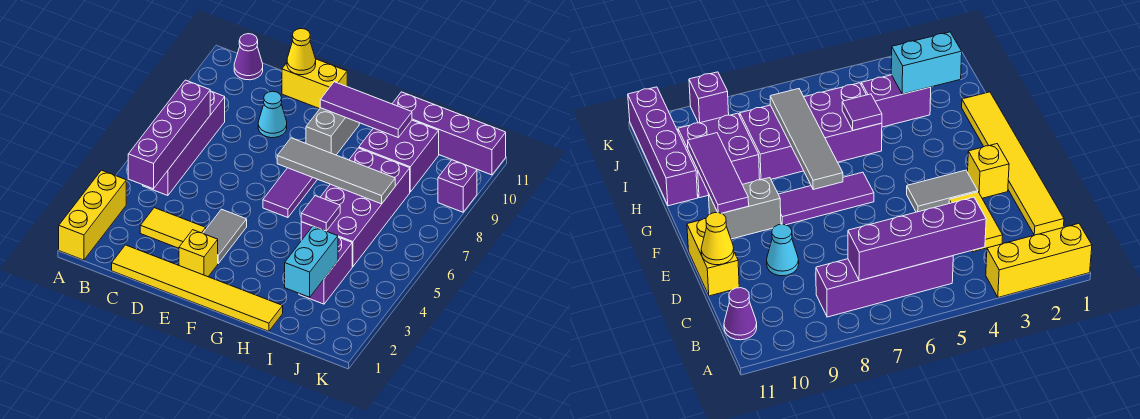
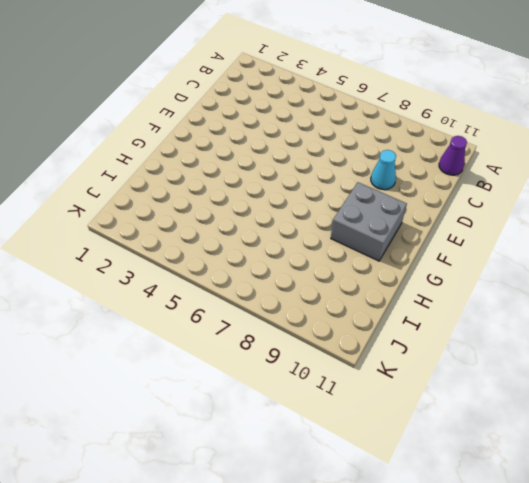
grey 2x2 brick [331,182,407,261] -> grey 1x2 brick [306,108,359,155]
none -> yellow 1x3 brick [59,170,126,260]
none -> purple 1x4 brick [143,91,225,196]
none -> yellow 1x6 tile [112,245,283,331]

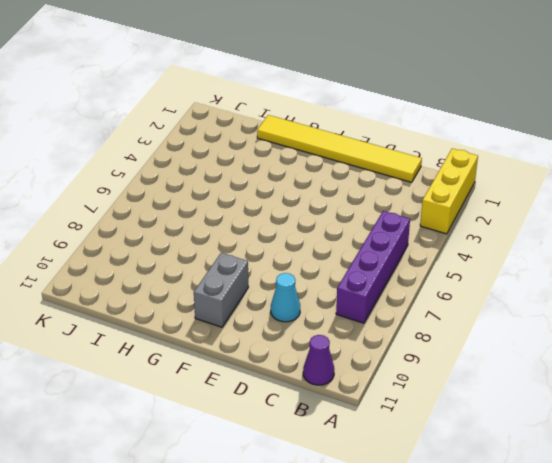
none -> yellow 1x2 tile [140,208,206,248]
none -> yellow 1x2 brick [282,59,347,109]
none -> yellow 1x1 brick [179,230,218,277]

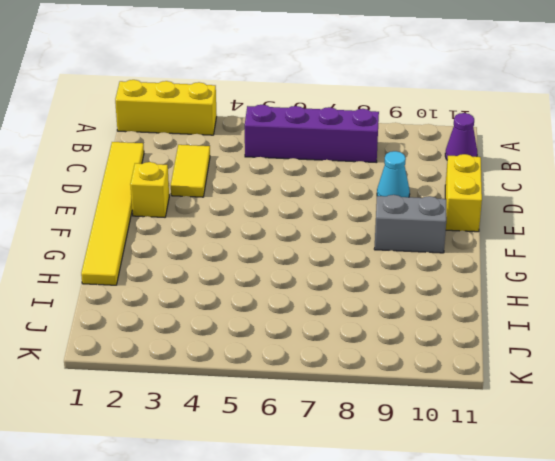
none -> grey 1x2 tile [203,209,247,263]
none -> purple 1x3 tile [263,168,317,218]
none -> purple 2x4 brick [301,148,410,267]

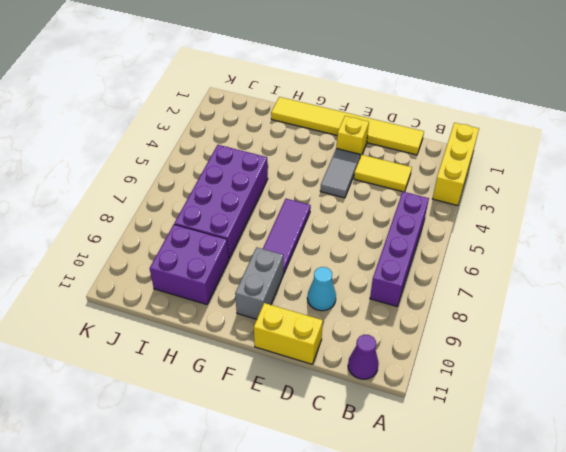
none -> purple 1x4 brick [392,92,506,175]
none -> purple 1x2 brick [299,237,352,304]
none -> purple 1x1 brick [438,160,477,212]

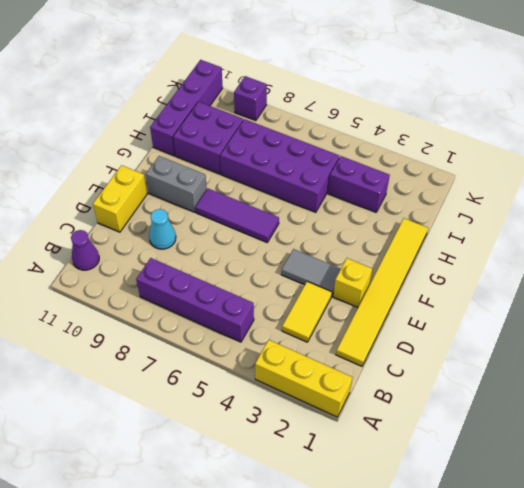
none -> purple 1x4 brick [128,80,210,189]
none -> yellow 1x1 cone [287,29,316,75]
none -> grey 1x4 tile [277,138,395,204]

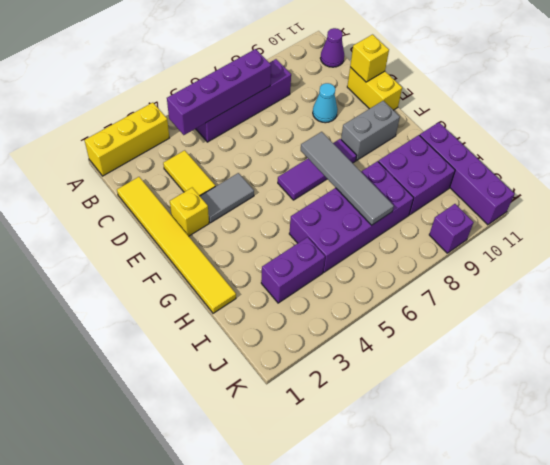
yellow 1x1 brick [350,35,389,82] -> yellow 1x1 cone [287,29,316,75]
none -> purple 1x3 tile [320,82,412,137]
none -> purple 1x1 tile [301,196,340,231]
none -> cyan 1x2 brick [285,226,338,297]

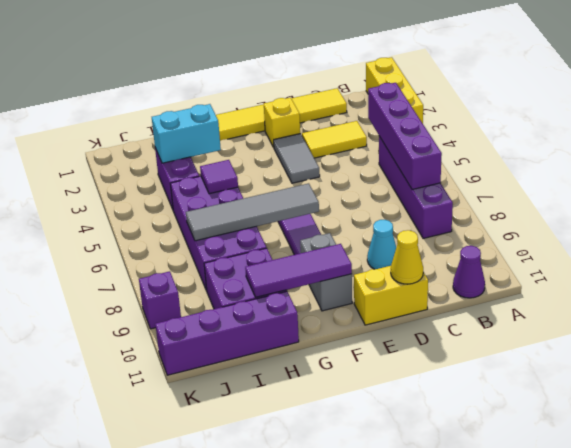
cyan 1x2 brick [152,104,221,163] -> cyan 1x2 brick turned to [285,226,338,297]

